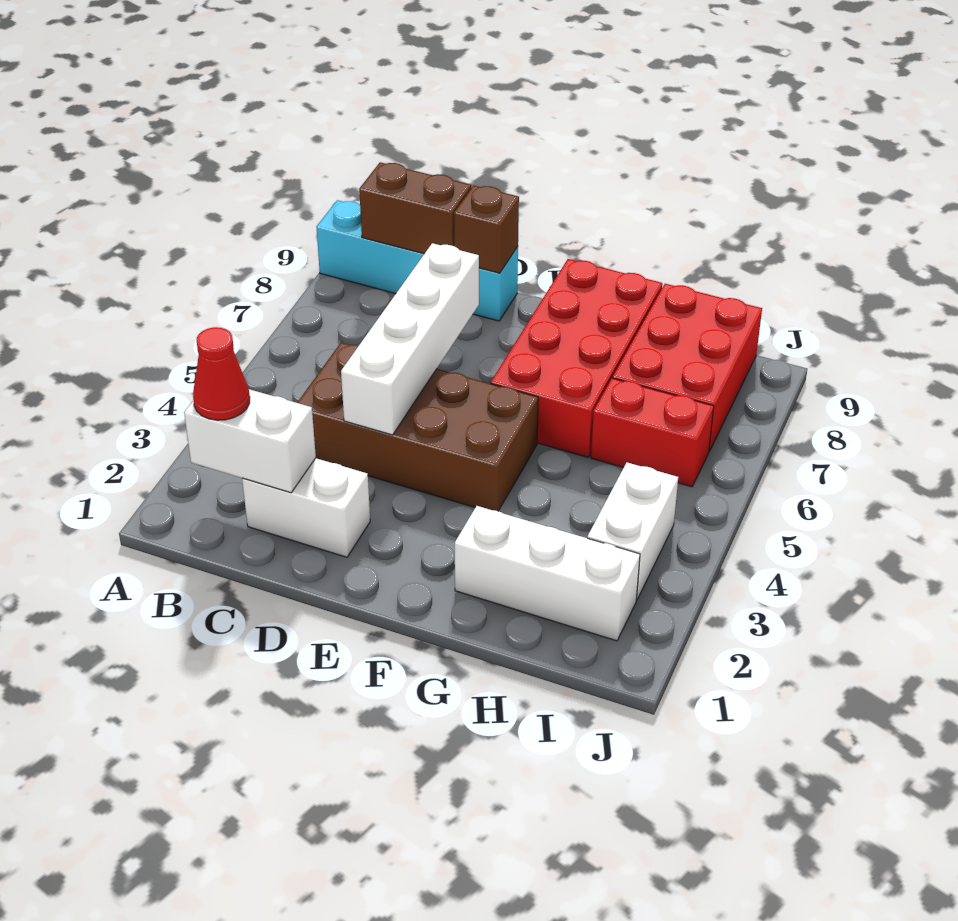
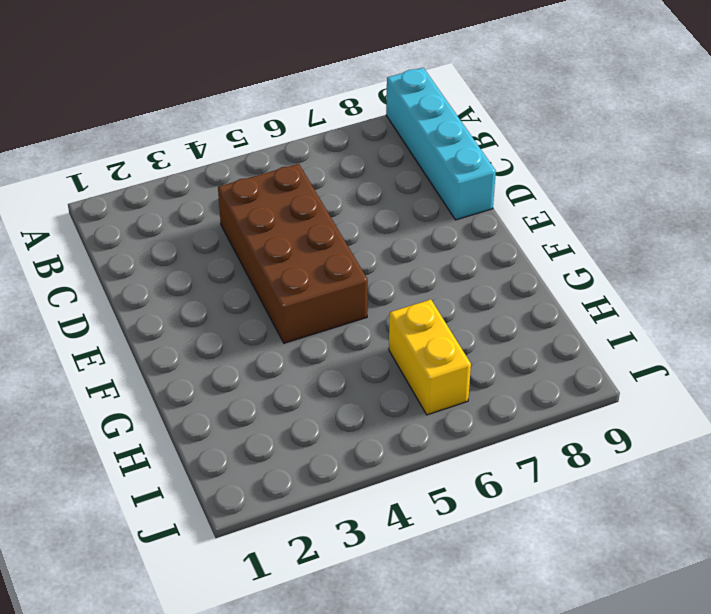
yellow 1x2 brick [389,299,471,415] -> red 1x2 brick [591,378,714,487]
none -> white 1x2 brick [242,458,370,557]
none -> red 2x4 brick [491,259,662,457]
none -> white 1x3 brick [455,506,640,641]

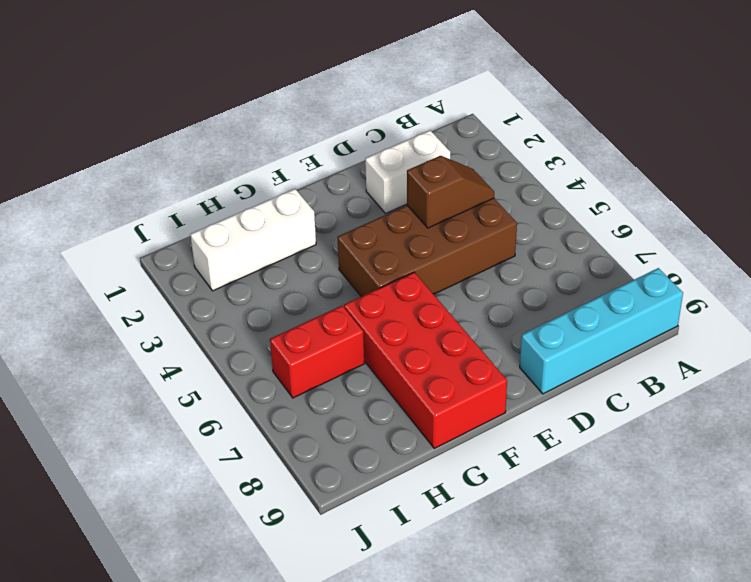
brown 1x2 slope [407,156,494,228] -> white 1x4 brick [341,243,479,435]
none -> red 2x3 brick [613,284,762,451]
none -> white 1x2 brick [587,463,678,600]
none -> white 1x2 brick [184,389,316,493]

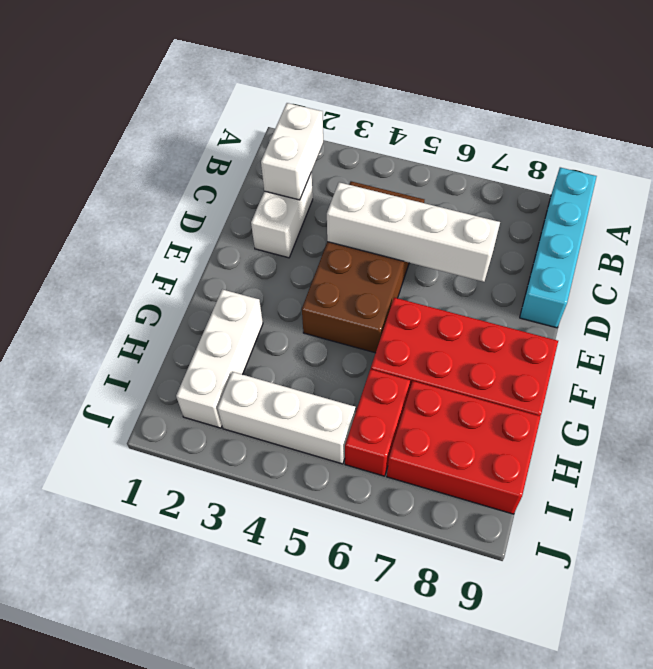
white 1x3 brick [217,372,355,464] -> white 1x2 brick [587,463,678,600]
none -> brown 1x2 brick [359,162,471,254]
none -> brown 1x1 brick [454,185,519,273]
none -> red 1x1 cone [193,327,250,420]

